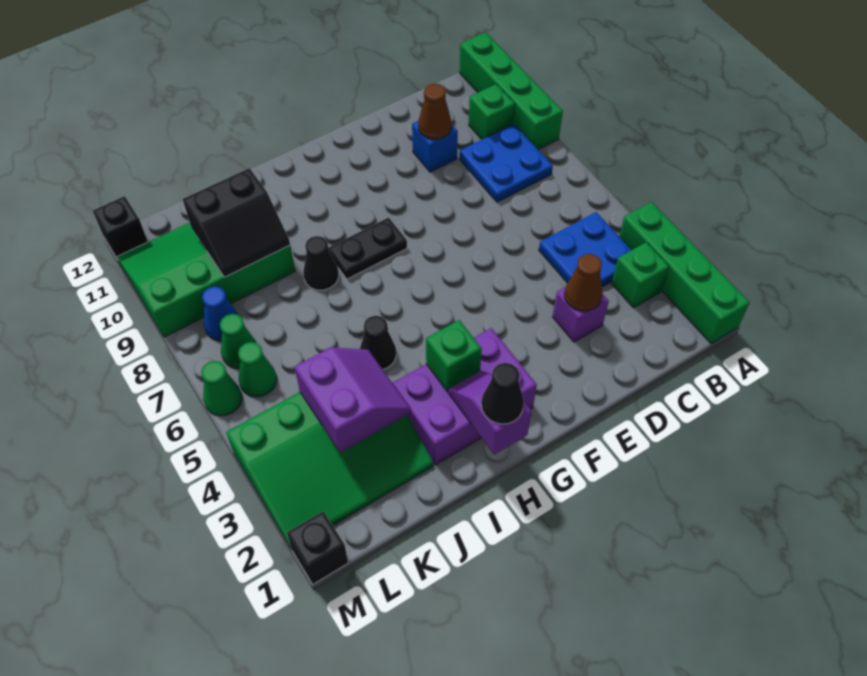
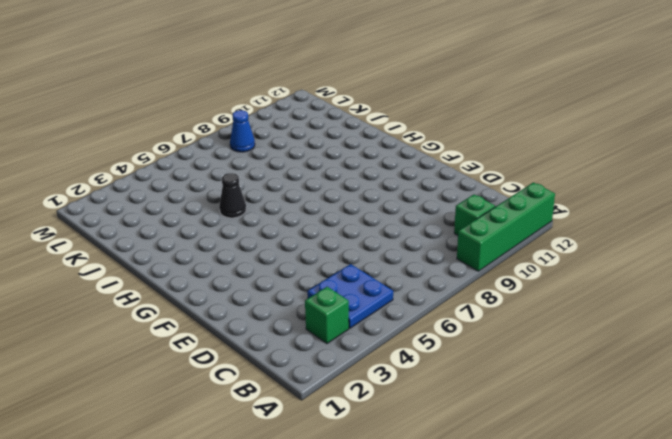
none -> green 1x4 brick [619,202,750,344]
none -> blue 2x2 plate [459,124,553,202]
none -> purple 1x1 brick [552,287,609,342]

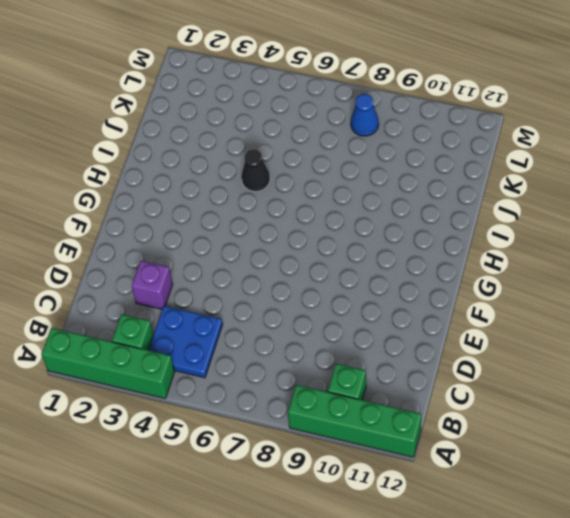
none -> blue 2x2 plate [459,124,553,202]
none -> blue 1x1 brick [412,121,458,172]
none -> purple 2x3 brick [393,328,537,465]

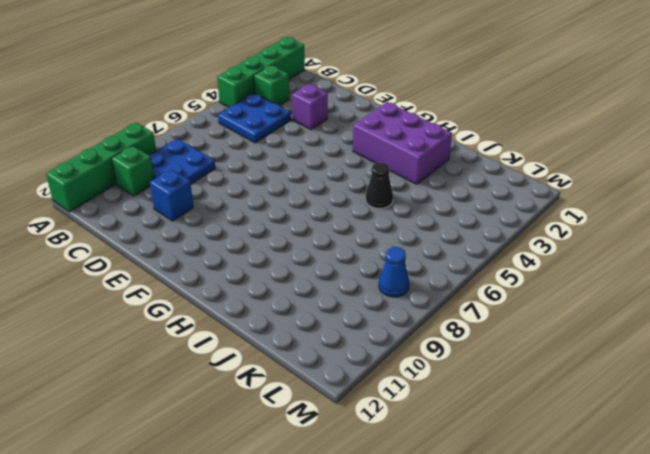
none -> black 1x2 plate [328,217,407,279]
none -> black 1x1 cone [303,236,339,290]
none -> green 3x4 slope [226,392,433,549]

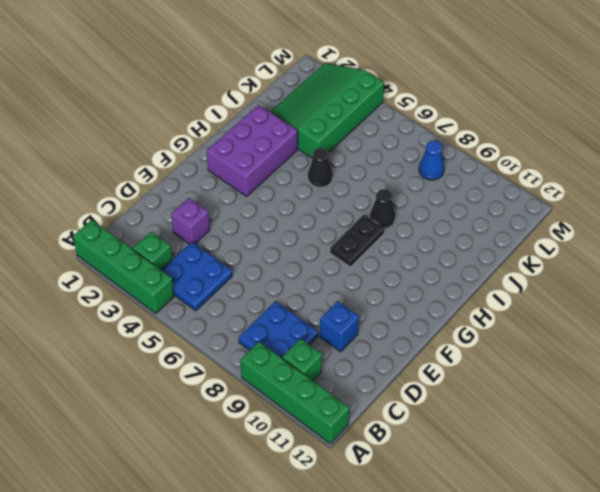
none -> green 3x4 slope [117,223,295,337]
none -> green 1x1 cone [238,342,277,397]
none -> green 1x1 cone [220,314,256,368]

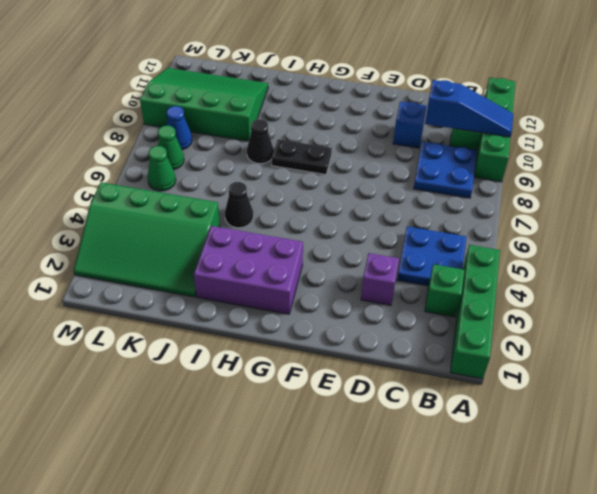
blue 1x3 slope [425,80,513,137] -> none
none -> black 1x1 brick [287,511,348,584]
none -> green 1x1 cone [201,361,242,416]
none -> black 1x1 brick [93,196,148,258]

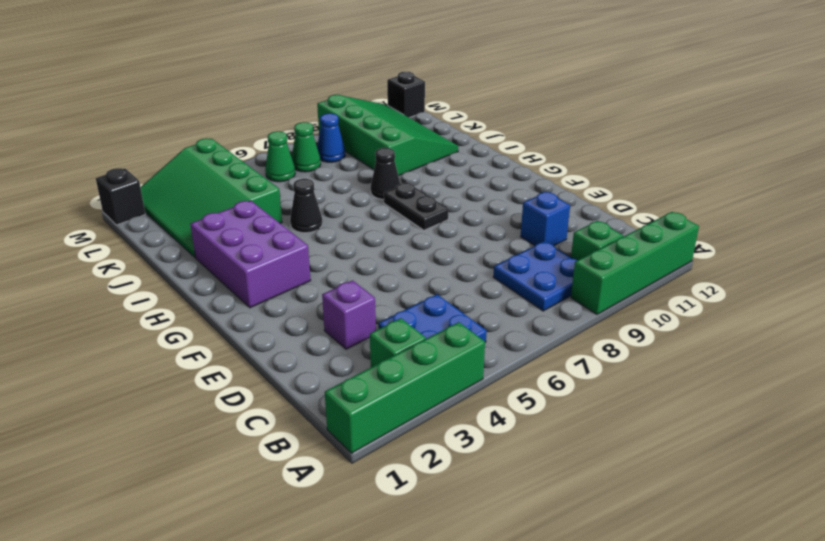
none -> green 1x1 cone [201,361,242,416]
none -> brown 1x1 cone [564,254,602,311]
none -> brown 1x1 cone [418,84,452,139]

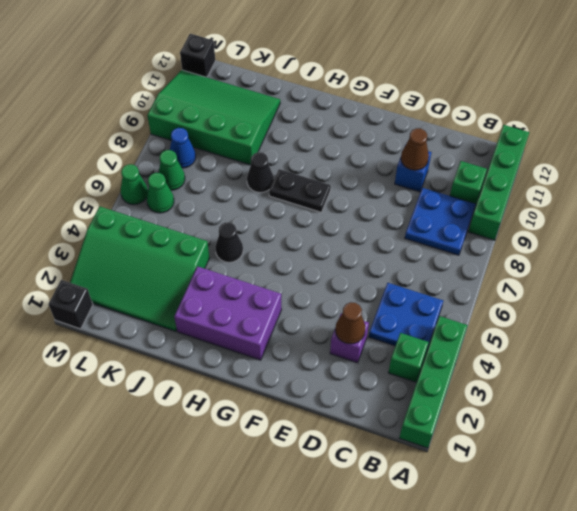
none -> purple 1x2 slope [449,371,531,455]
none -> green 1x1 brick [426,320,482,392]
none -> purple 2x2 slope [294,347,411,453]

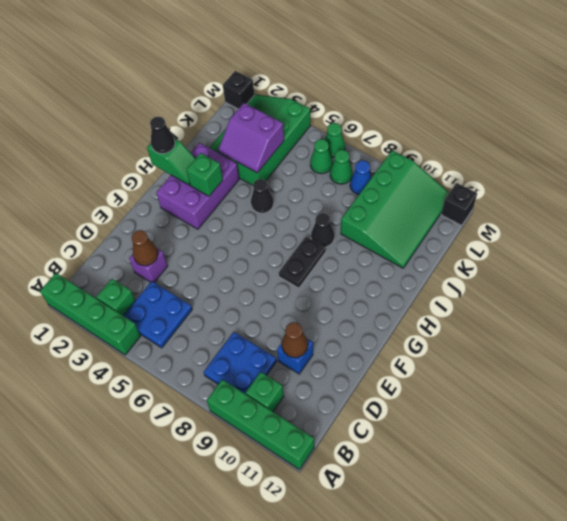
green 1x2 slope [147,138,196,185] -> purple 1x2 slope [449,371,531,455]
none -> black 2x2 slope [183,168,290,277]

